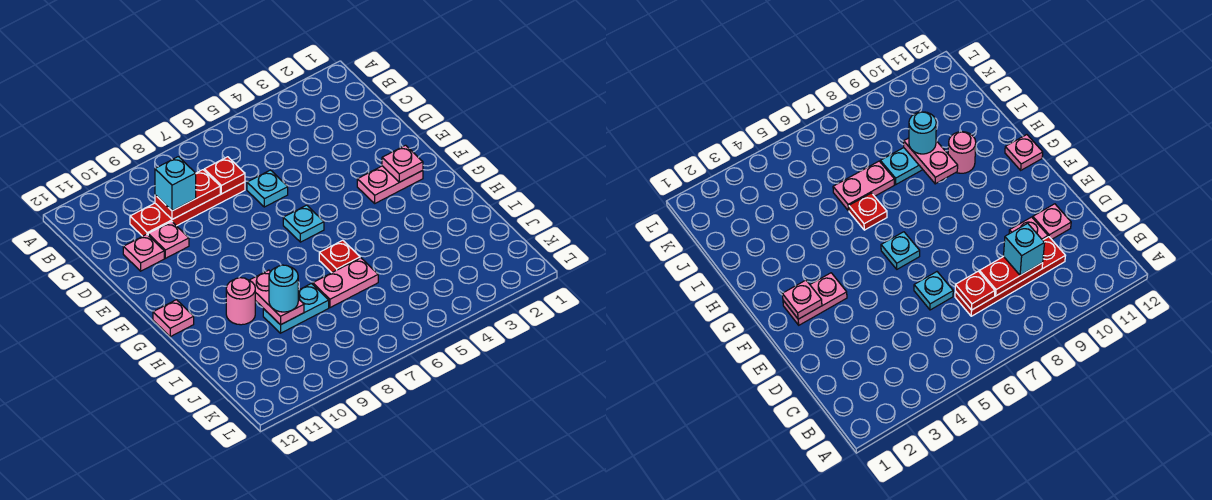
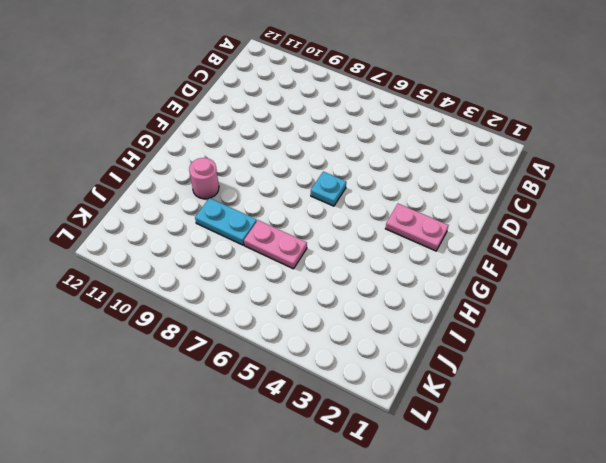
none -> red 1x4 plate [130,182,245,236]
none -> cyan 1x1 plate [247,170,288,207]
none -> pink 1x1 plate [148,221,189,258]

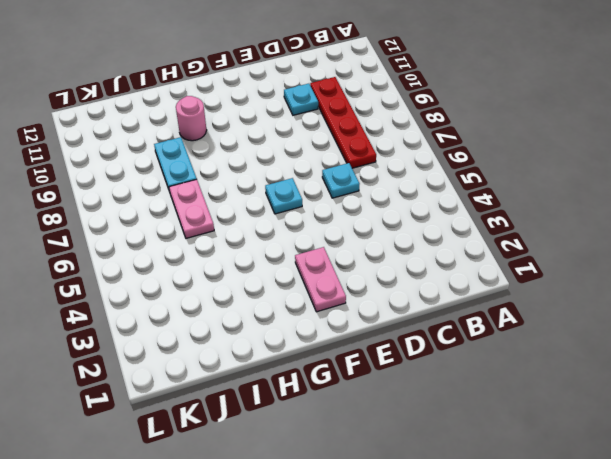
cyan 1x1 plate [284,84,318,115] -> pink 1x1 plate [148,221,189,258]
none -> pink 1x1 plate [123,234,164,271]
none -> pink 1x1 plate [153,300,194,337]
none -> red 1x1 plate [319,240,360,273]

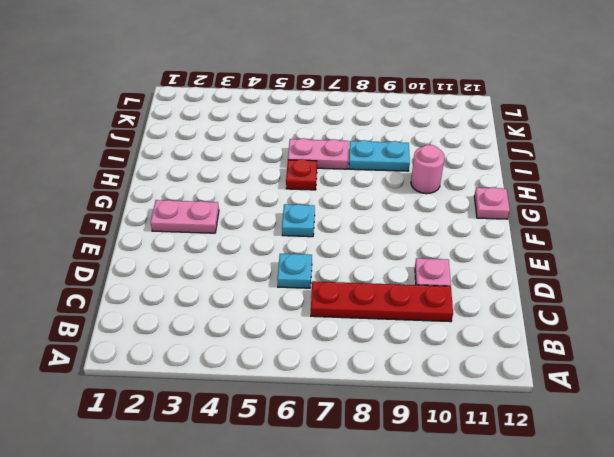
none -> pink 1x1 plate [123,234,164,271]
none -> red 1x1 plate [204,157,245,194]
none -> red 1x2 plate [155,170,220,219]

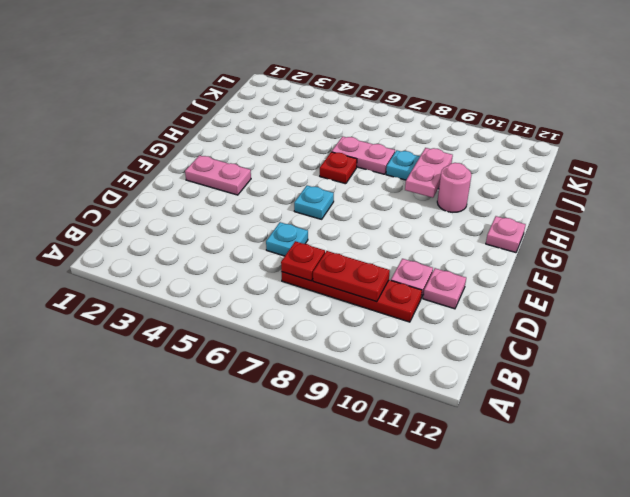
none -> pink 1x1 plate [382,145,423,182]
none -> cyan 1x1 brick [155,157,196,211]
none -> cyan 1x1 round brick [269,265,298,312]

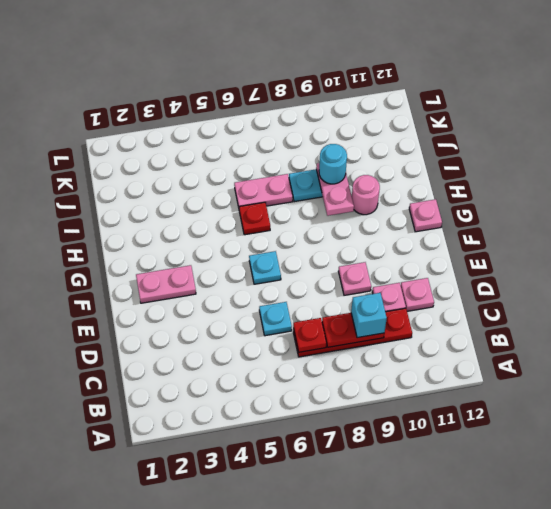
pink 1x1 plate [338,262,371,295] -> pink 1x1 plate moved to [382,145,423,182]

